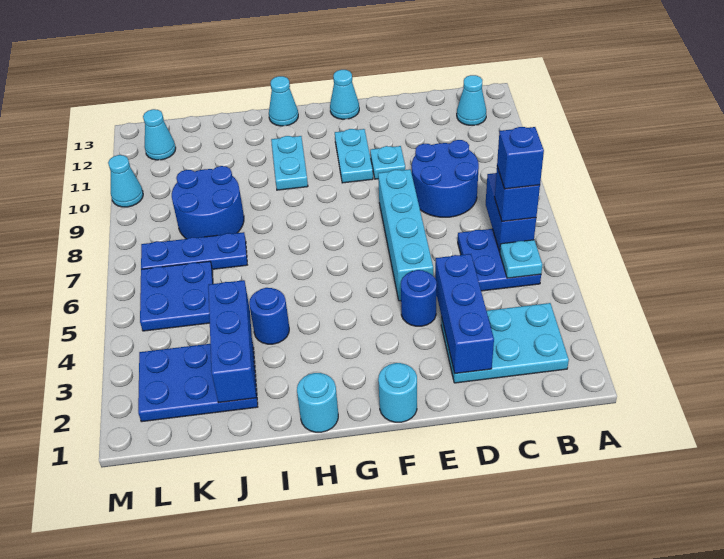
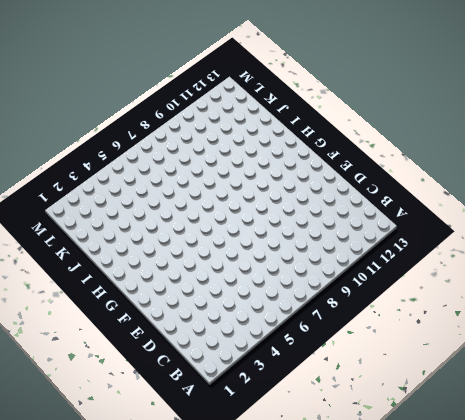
none -> cyan 2x3 plate [441,303,569,383]
none -> blue 2x2 plate [458,229,541,291]
none -> cyan 1x1 cone [457,75,486,125]

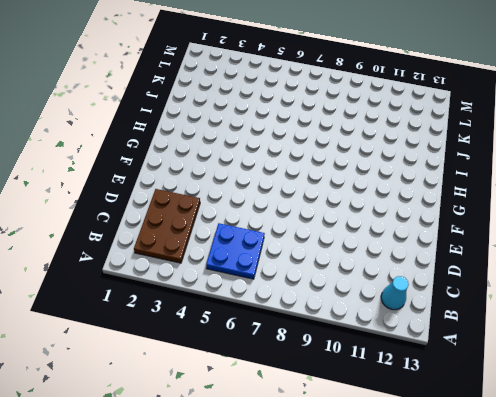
brown 2x3 plate [134,189,200,263] -> cyan 2x3 plate [441,303,569,383]
none -> blue 2x2 round brick [412,140,479,217]
none -> blue 1x1 round brick [401,270,437,326]
none -> cyan 1x4 brick [378,169,433,301]

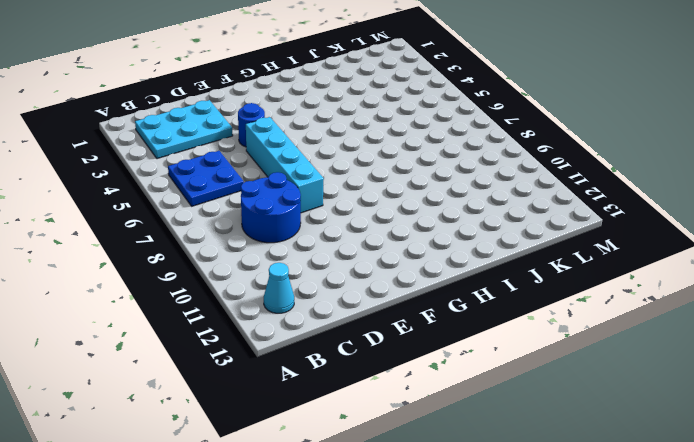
none -> cyan 1x1 plate [370,146,405,179]
none -> cyan 1x1 round brick [378,363,417,422]
none -> cyan 1x2 plate [335,129,373,183]

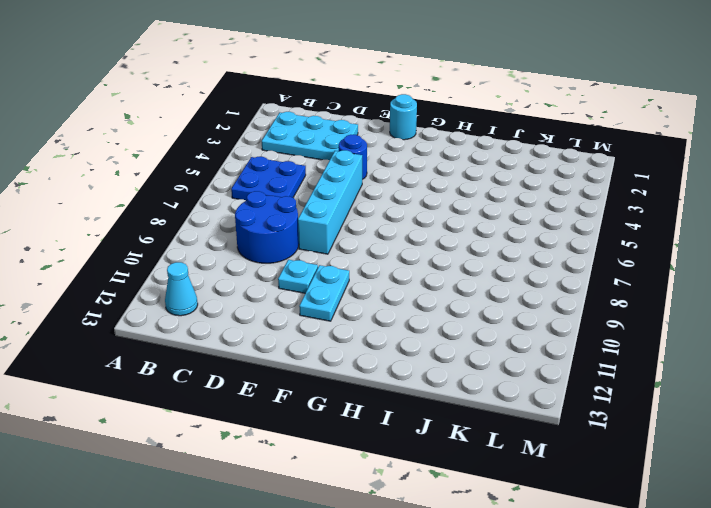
none -> cyan 1x1 cone [330,70,359,119]
none -> cyan 1x1 round brick [297,373,338,432]
none -> cyan 1x2 plate [271,136,308,190]

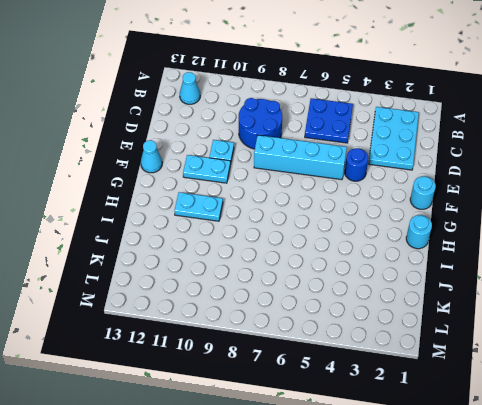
none -> cyan 1x1 cone [269,76,298,126]
none -> blue 1x1 round brick [249,288,289,344]
none -> blue 2x3 plate [138,342,258,422]

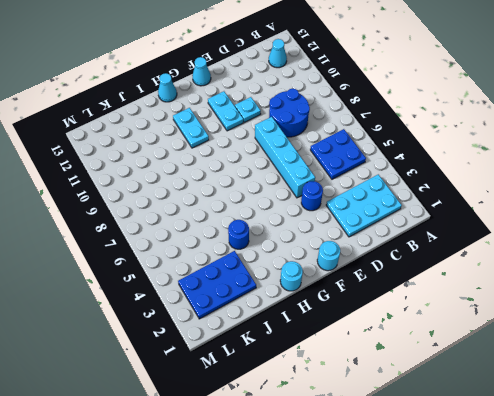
none -> blue 1x3 plate [141,232,247,269]
none -> blue 2x2 round brick [172,166,244,239]
none -> blue 2x2 plate [140,261,213,331]

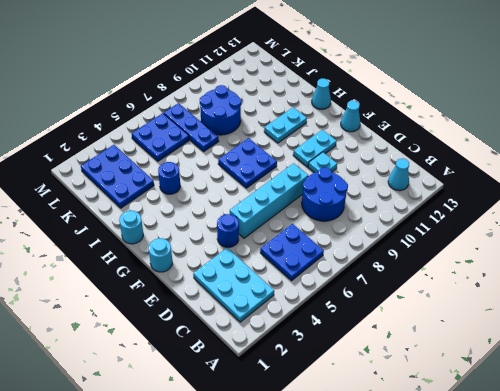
blue 2x2 plate [218,138,277,188] -> none
none -> cyan 1x1 cone [143,109,176,160]
none -> cyan 1x1 cone [108,155,143,207]
none -> cyan 1x1 plate [500,240,542,278]

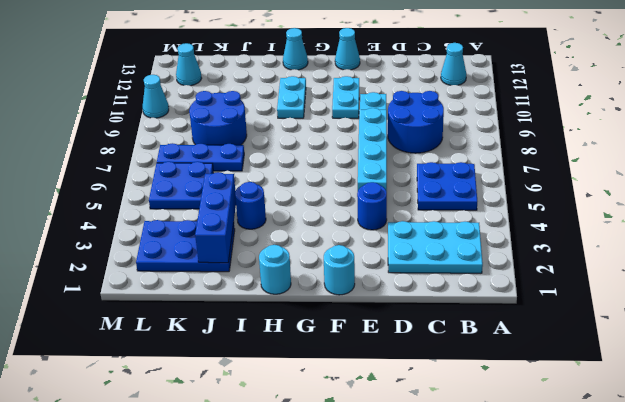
none -> cyan 1x1 plate [500,240,542,278]
none -> blue 1x2 brick [486,173,536,252]
none -> blue 1x3 brick [435,254,494,374]

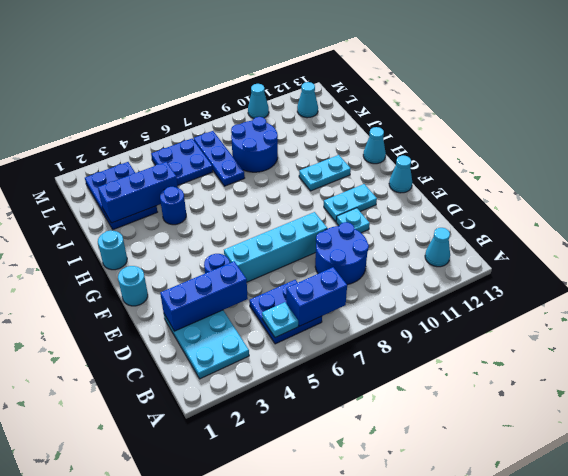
none -> blue 1x1 brick [495,167,540,221]
none -> blue 1x1 brick [497,127,544,189]

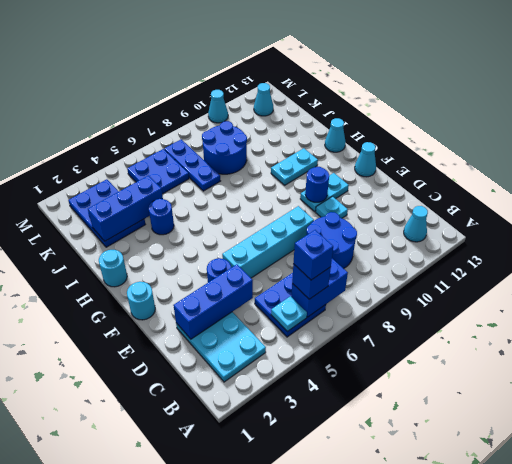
blue 1x1 round brick [305,167,329,202] -> none

